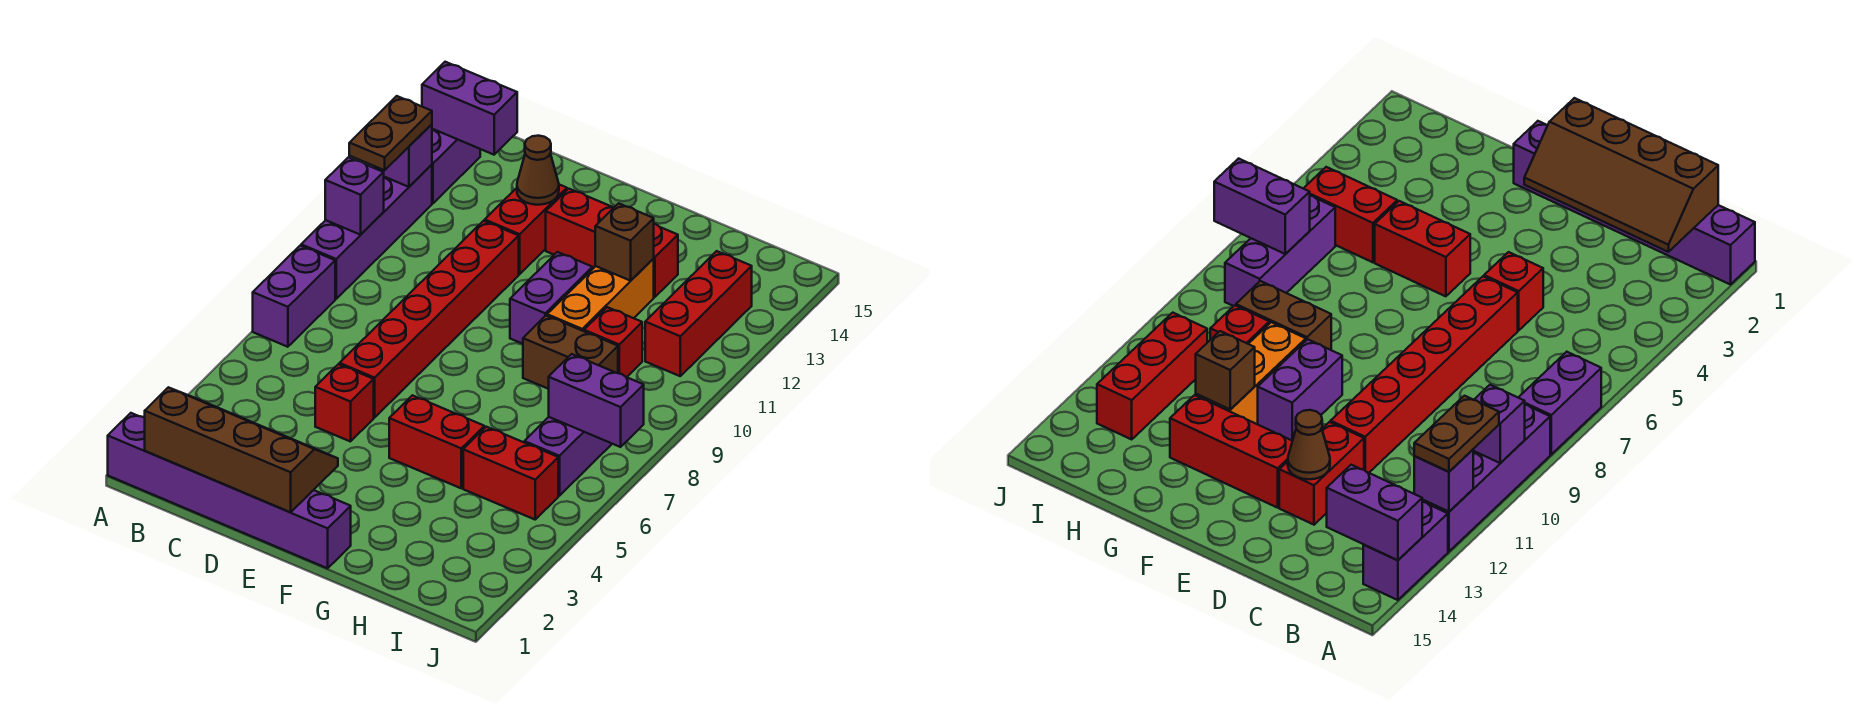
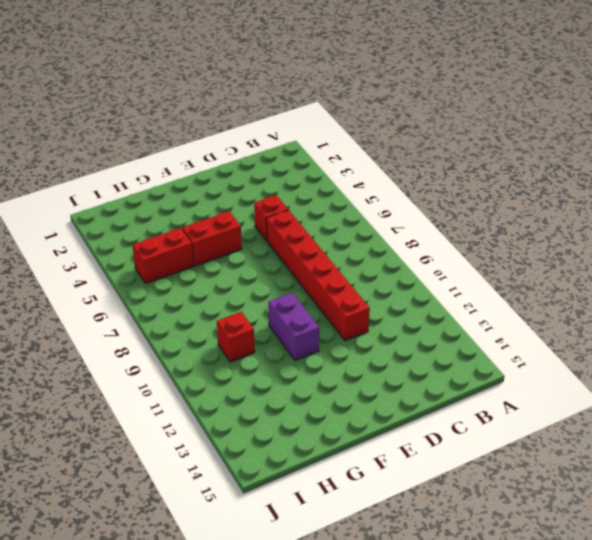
none -> purple 1x6 brick [108,413,351,568]
none -> purple 1x2 brick [253,246,335,347]
none -> purple 1x4 brick [301,165,432,299]

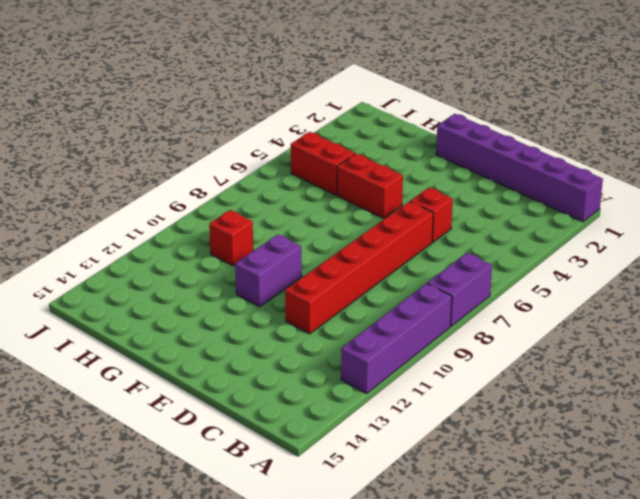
none -> purple 1x2 brick [432,129,480,203]
none -> red 1x2 brick [485,185,567,274]
none -> red 1x3 brick [546,189,678,297]

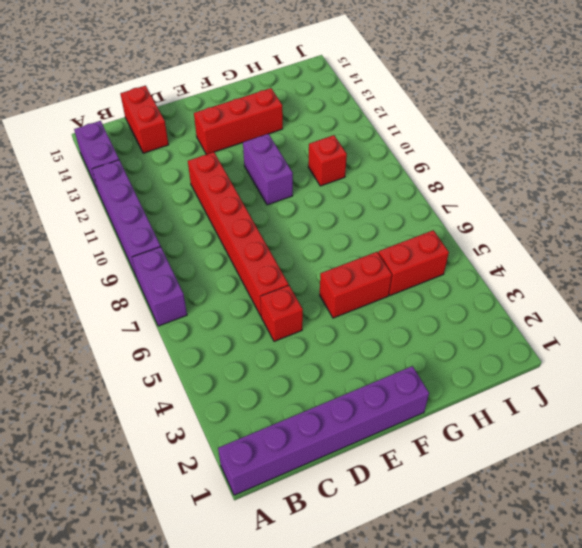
red 1x2 brick [120,86,169,153] -> red 1x2 brick moved to [485,185,567,274]
none -> brown 1x2 brick [523,316,618,389]
none -> orange 1x3 brick [547,259,654,331]
none -> purple 1x3 brick [524,417,612,496]

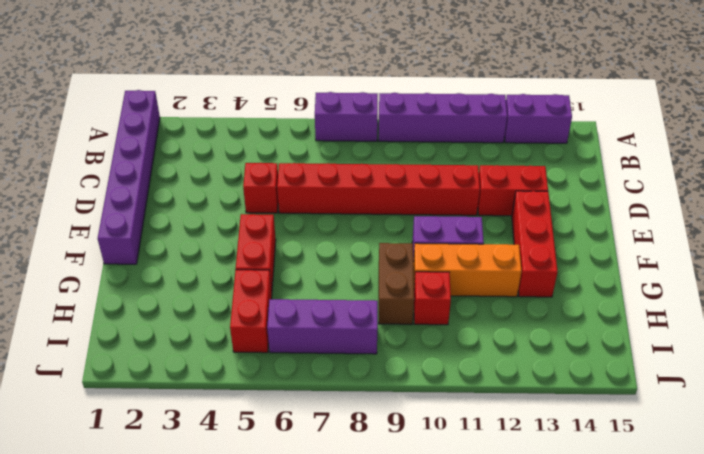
none -> red 1x3 brick [645,251,752,376]
none -> purple 1x1 brick [325,157,384,235]
none -> purple 1x1 brick [374,124,432,187]

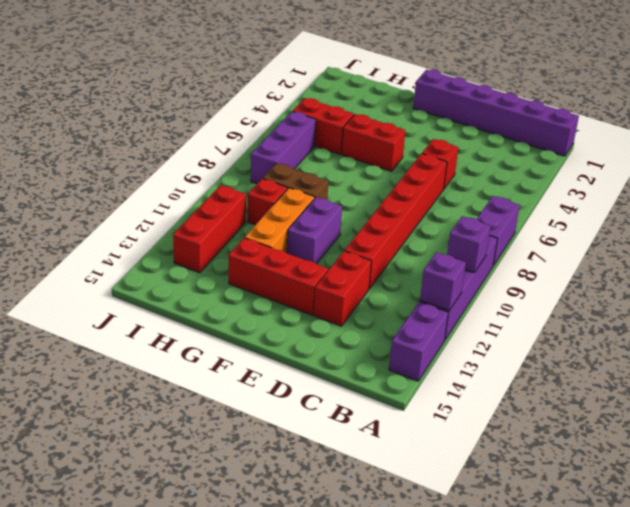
none -> purple 1x2 brick [422,62,517,155]
none -> brown 2x4 slope [145,387,338,512]
none -> brown 1x1 cone [517,136,559,205]

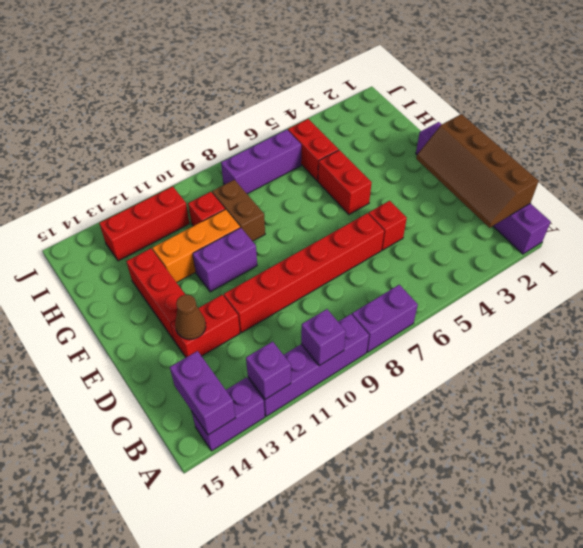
none -> brown 1x1 brick [595,203,654,281]
none -> purple 1x2 brick [549,354,644,447]
none -> brown 1x2 plate [349,96,432,170]

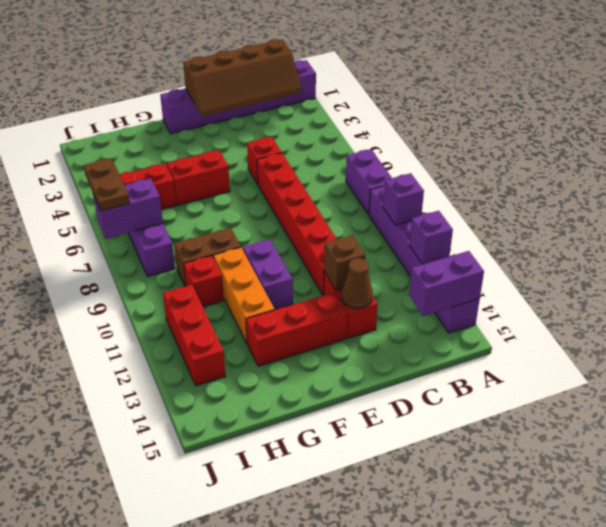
brown 1x1 brick [324,235,365,290] -> brown 1x1 brick moved to [595,203,654,281]
brown 1x2 plate [84,158,130,211] -> brown 1x2 plate moved to [349,96,432,170]

